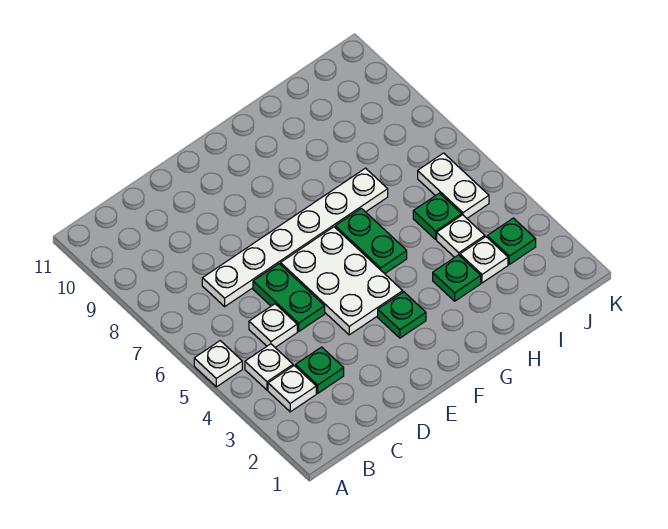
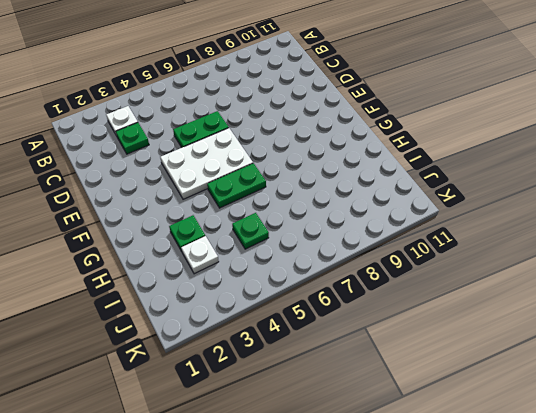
none -> white 1x1 plate [194,341,242,387]
none -> white 1x1 plate [245,344,293,390]
none -> white 1x1 plate [249,304,297,347]

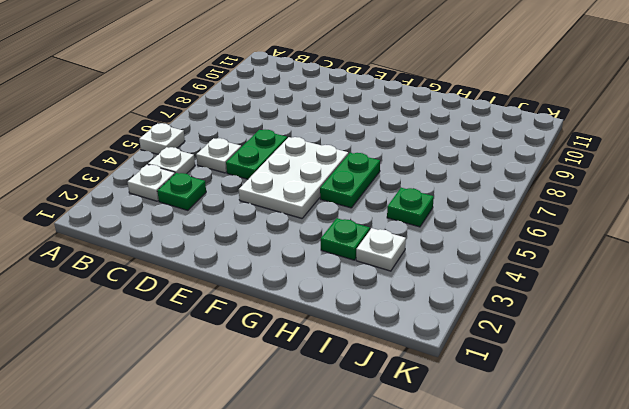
none -> white 1x6 plate [202,168,388,306]
none -> green 1x1 plate [378,292,426,338]
none -> white 1x1 plate [437,215,485,257]

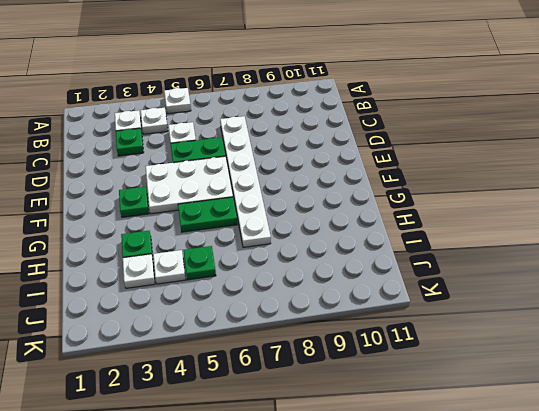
none -> green 1x1 plate [487,218,536,264]
none -> white 1x2 plate [418,153,489,218]

